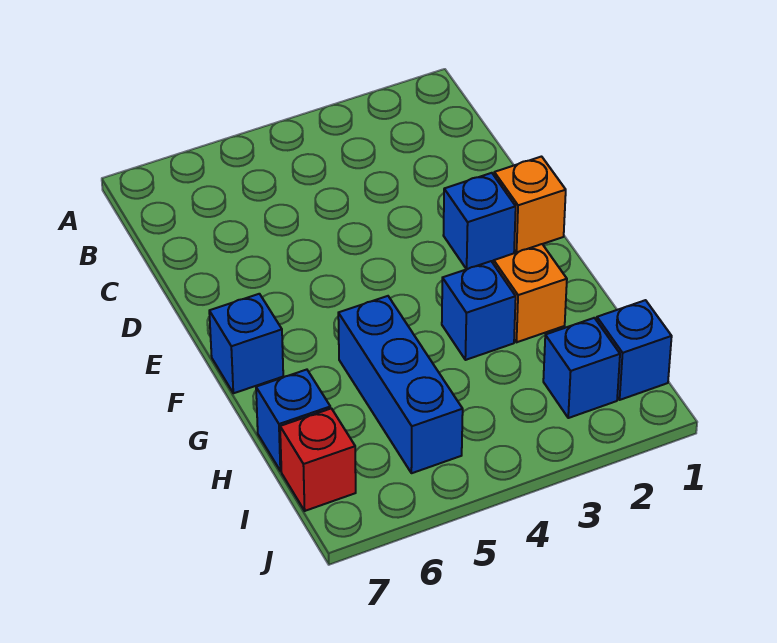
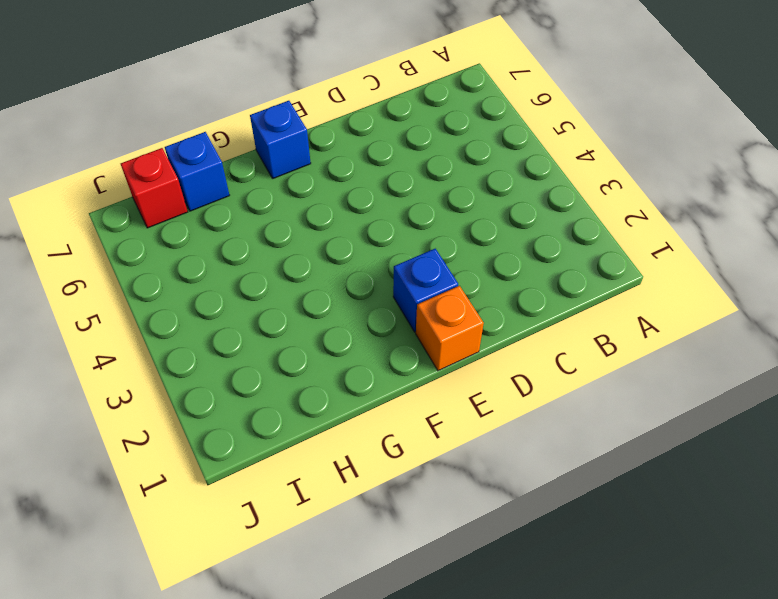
none -> orange 1x1 brick [494,244,567,342]
none -> blue 1x1 brick [442,261,516,360]

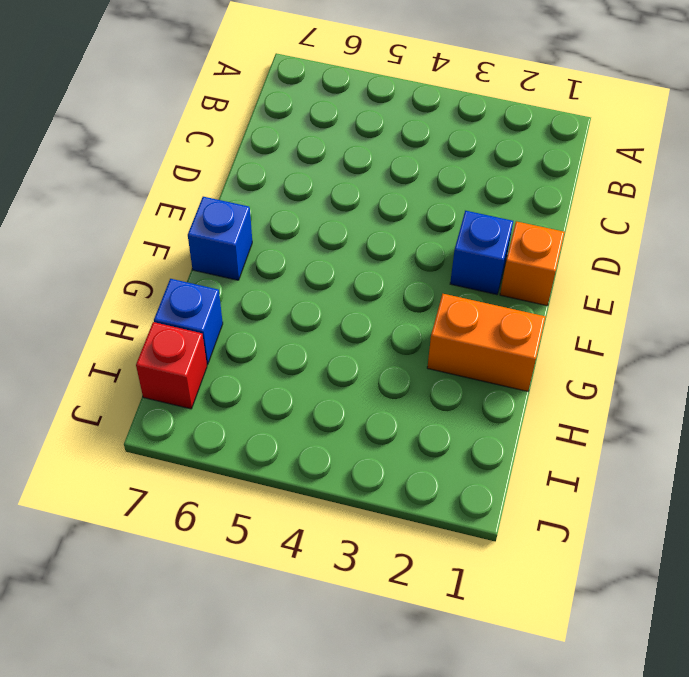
orange 1x2 brick [427,294,545,391] -> orange 1x1 brick [494,244,567,342]
none -> blue 1x1 brick [442,261,516,360]
none -> blue 1x3 brick [338,296,463,473]

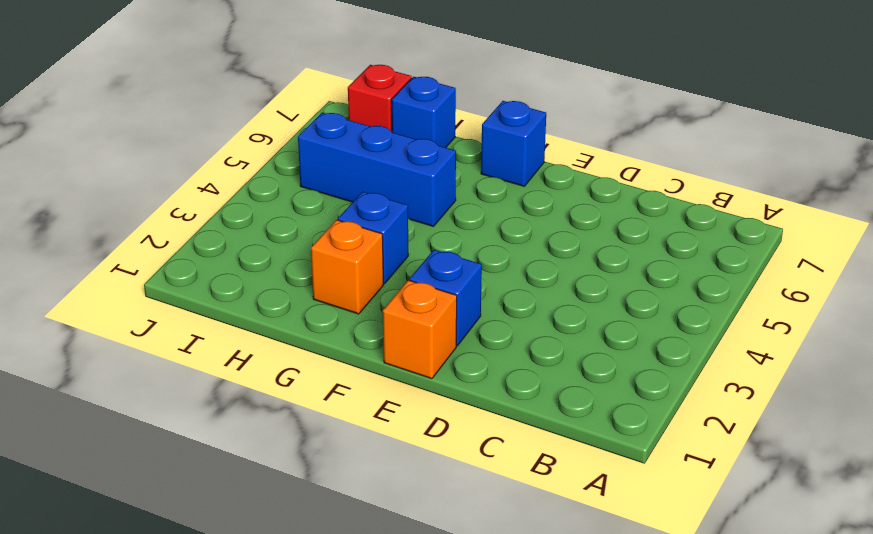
none -> blue 1x1 brick [597,300,672,400]
none -> blue 1x1 brick [543,318,620,418]

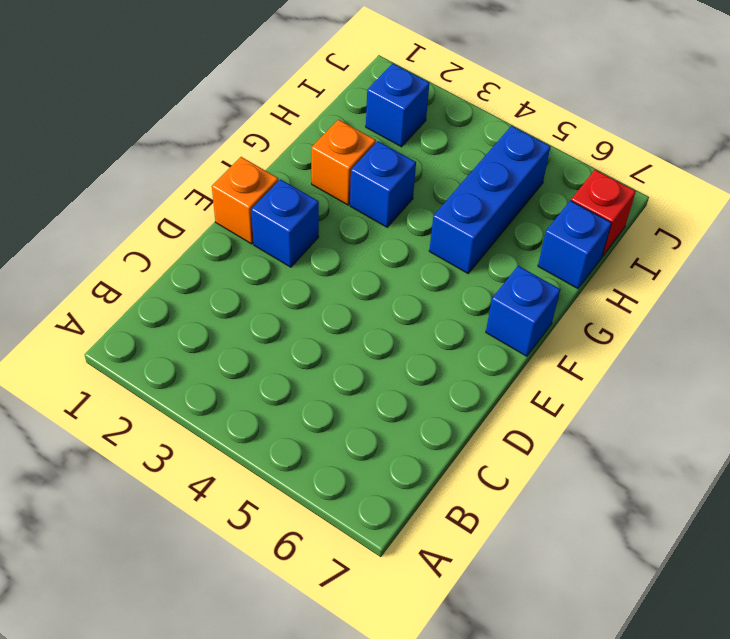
none -> blue 1x1 brick [597,300,672,400]

